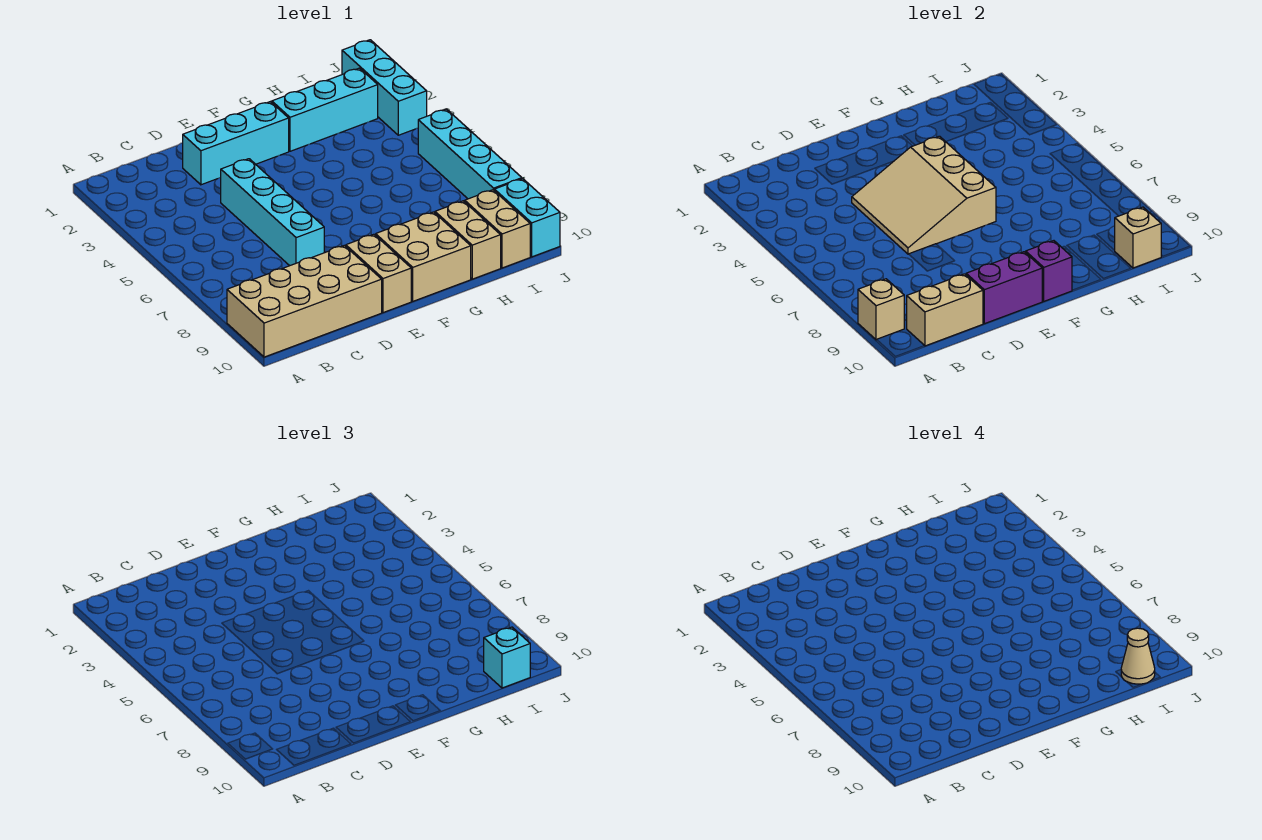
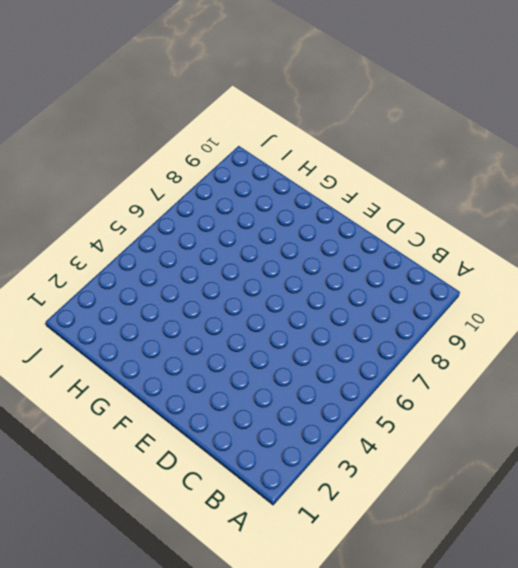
none -> tan 2x4 brick [227,245,382,357]
none -> cyan 1x3 brick [183,102,289,185]
none -> cyan 1x4 brick [221,159,324,266]

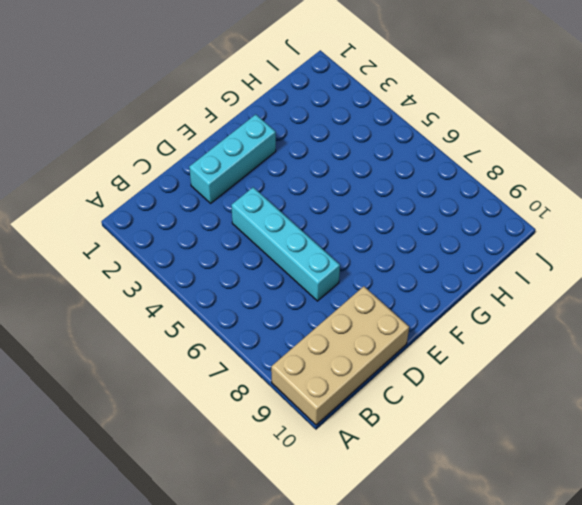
none -> tan 1x2 brick [346,234,411,313]
none -> tan 2x2 brick [376,212,471,301]
none -> cyan 1x3 brick [272,68,378,151]

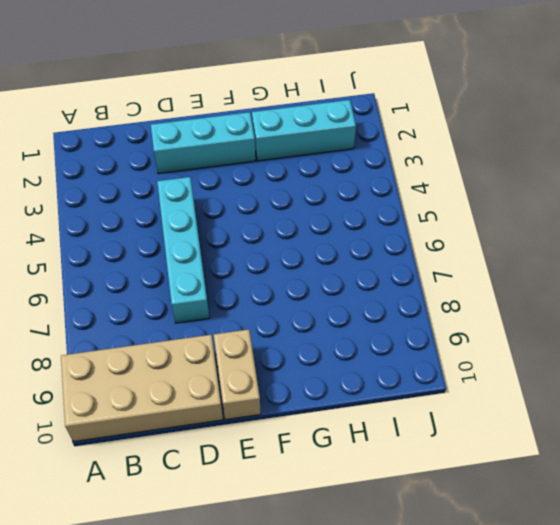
none -> tan 2x2 brick [376,212,471,301]
none -> tan 1x2 brick [435,201,501,279]
none -> tan 1x2 brick [465,190,530,268]

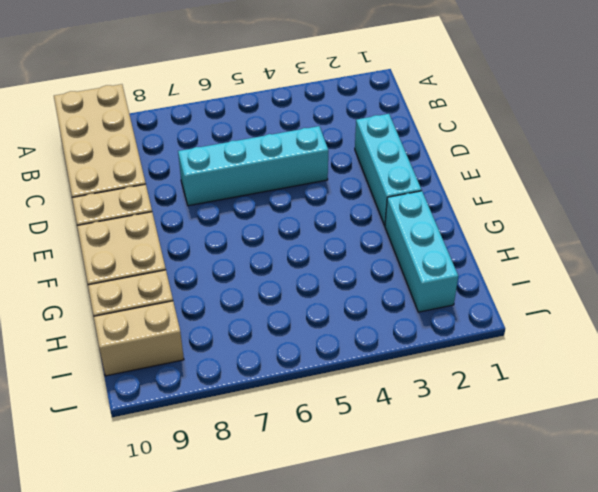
none -> cyan 1x3 brick [342,40,427,135]
none -> cyan 1x4 brick [418,109,522,199]
none -> cyan 1x2 brick [494,179,560,257]

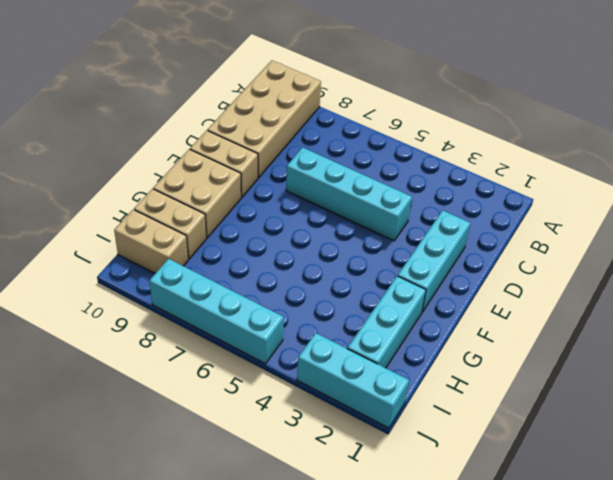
none -> cyan 1x2 brick [494,179,560,257]
none -> tan 1x1 brick [858,279,904,340]
none -> tan 1x2 brick [907,274,983,346]

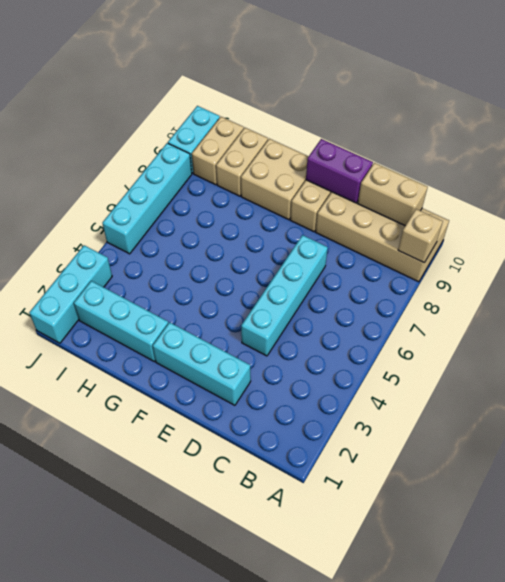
none -> tan 3x3 slope [852,136,996,254]
none -> purple 1x1 brick [1026,241,1072,301]
none -> tan 1x1 brick [1114,207,1161,268]

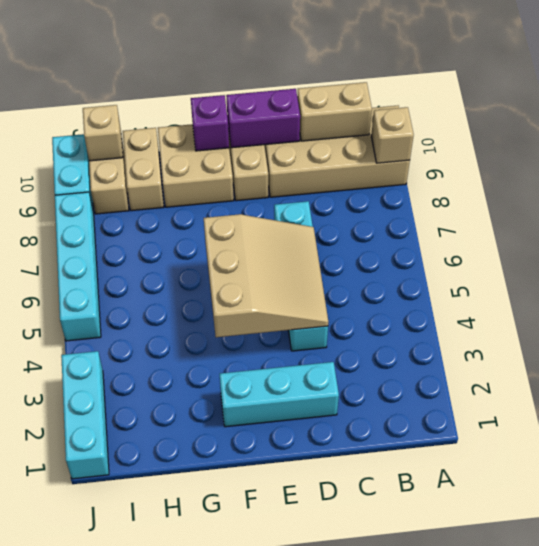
none -> cyan 1x3 brick [272,68,378,151]
none -> cyan 1x1 brick [484,627,530,688]
none -> tan 1x1 cone [1121,628,1155,684]

